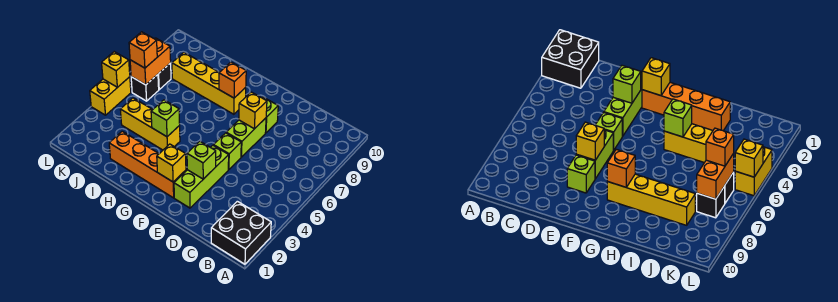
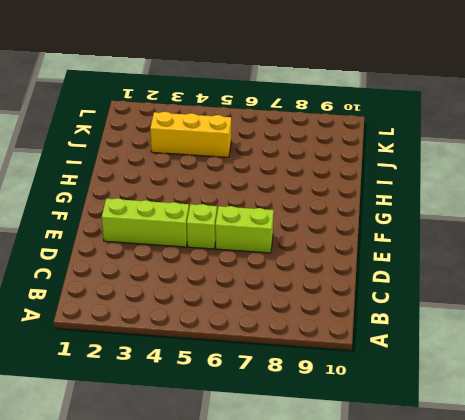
yellow 1x3 brick [150,112,231,157] -> yellow 1x3 brick turned to [120,98,180,150]
none -> black 2x2 brick [211,201,271,264]
none -> lime 1x1 brick [262,97,278,133]
none -> orange 1x4 brick [109,131,186,198]

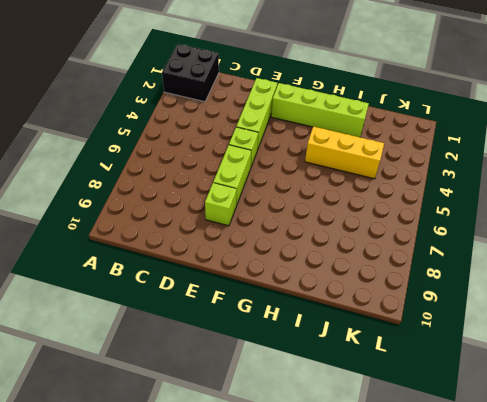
lime 1x4 brick [271,83,369,137] -> orange 1x4 brick [109,131,186,198]
none -> yellow 1x4 brick [172,52,246,114]
none -> black 1x1 brick [131,75,159,101]
none -> black 1x1 brick [158,63,171,90]

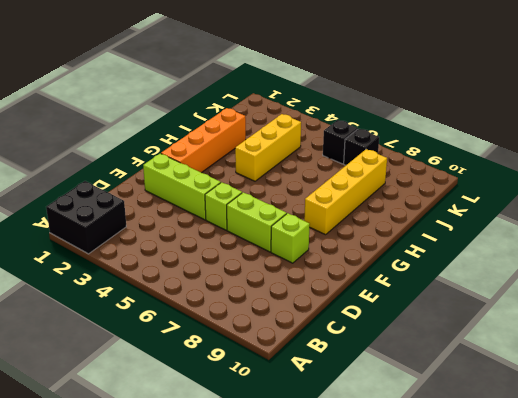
none -> yellow 1x2 brick [90,77,131,115]
none -> lime 1x1 brick [187,141,216,179]
none -> yellow 1x1 brick [239,92,267,129]

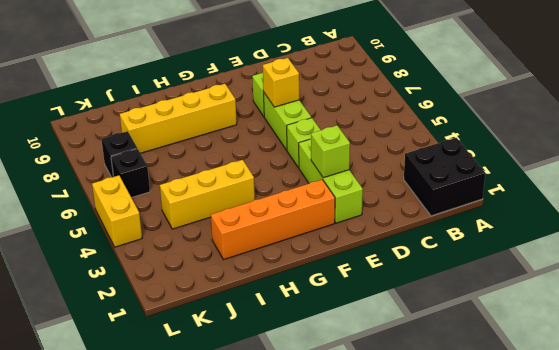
none -> yellow 1x1 brick [157,144,186,182]
none -> orange 1x1 brick [219,62,246,98]
none -> lime 1x1 brick [151,100,180,137]

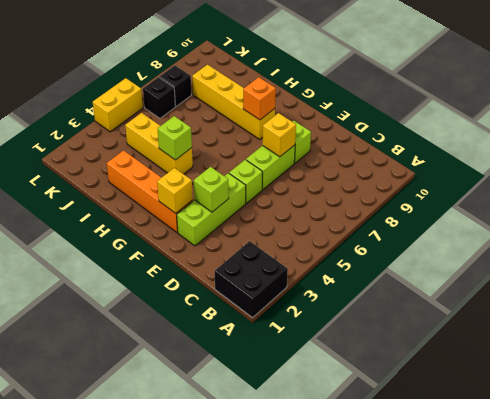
none -> orange 1x2 brick [130,38,171,85]
none -> yellow 1x1 brick [102,52,130,87]
none -> orange 1x1 brick [129,32,157,68]

